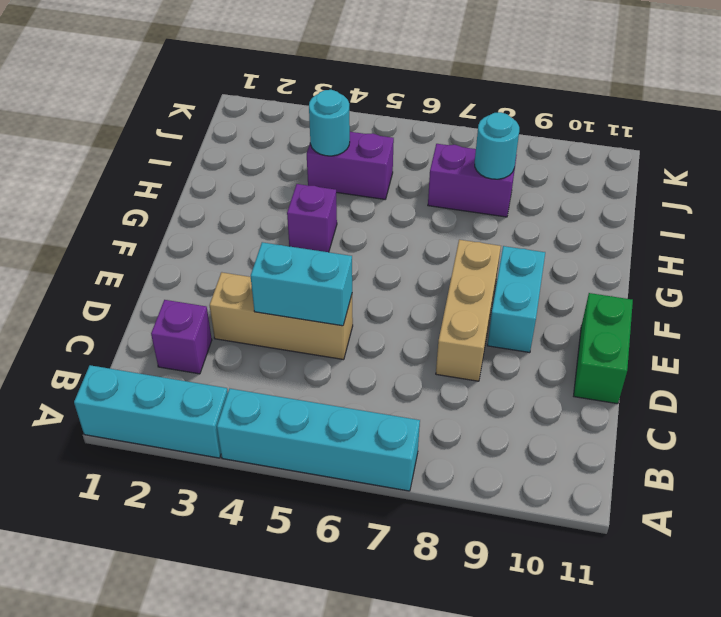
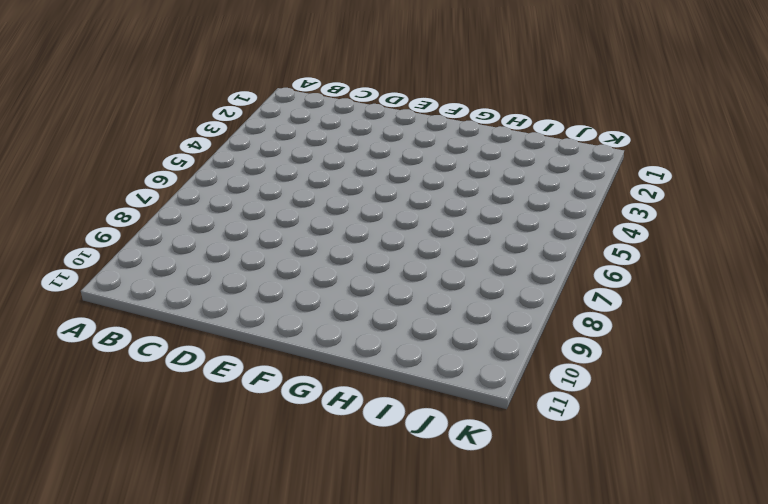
none -> cyan 1x3 brick [74,365,228,458]
none -> cyan 1x4 brick [217,388,420,491]
none -> purple 1x1 brick [151,300,212,374]

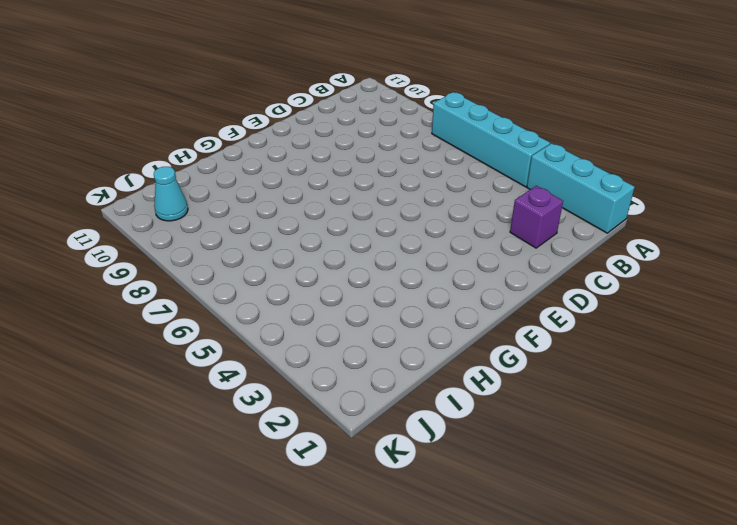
cyan 1x1 cone [154,167,188,221] -> none
none -> tan 1x3 brick [210,272,353,360]
none -> tan 1x3 brick [436,240,501,381]
none -> green 1x2 brick [574,293,633,404]

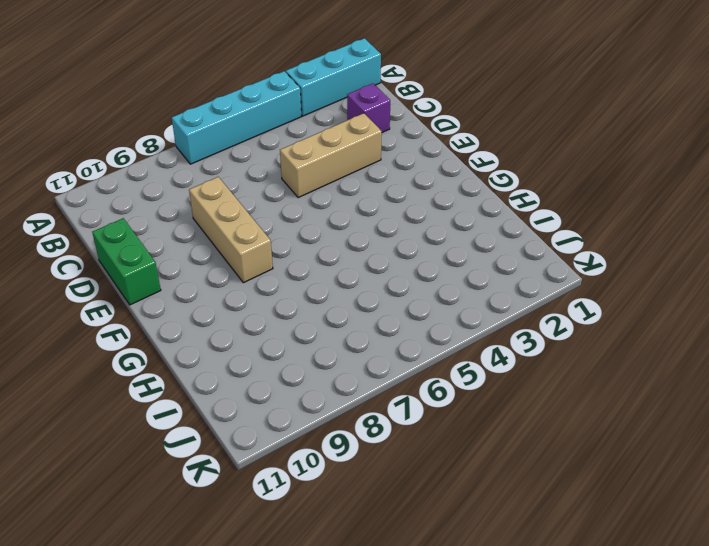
none -> cyan 1x2 brick [487,246,545,353]
none -> purple 1x1 brick [287,184,337,252]
none -> purple 1x2 brick [307,132,394,199]

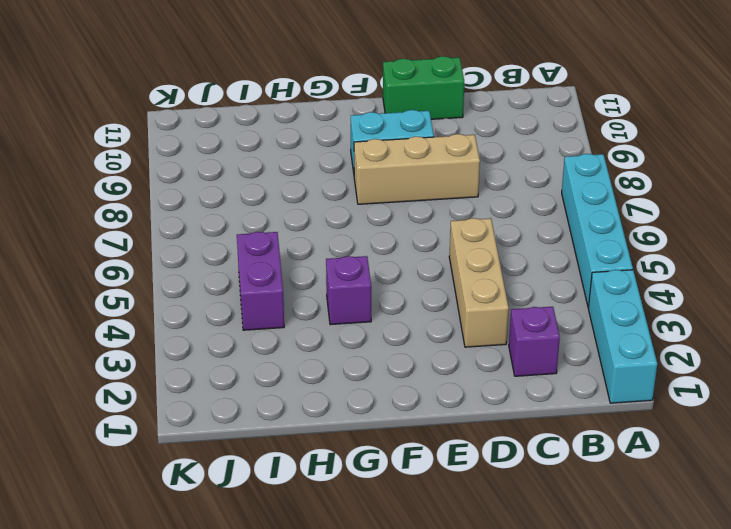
none -> purple 1x2 brick [428,144,517,217]
none -> cyan 1x2 brick [251,242,352,326]
none -> cyan 1x1 round brick [309,90,350,156]

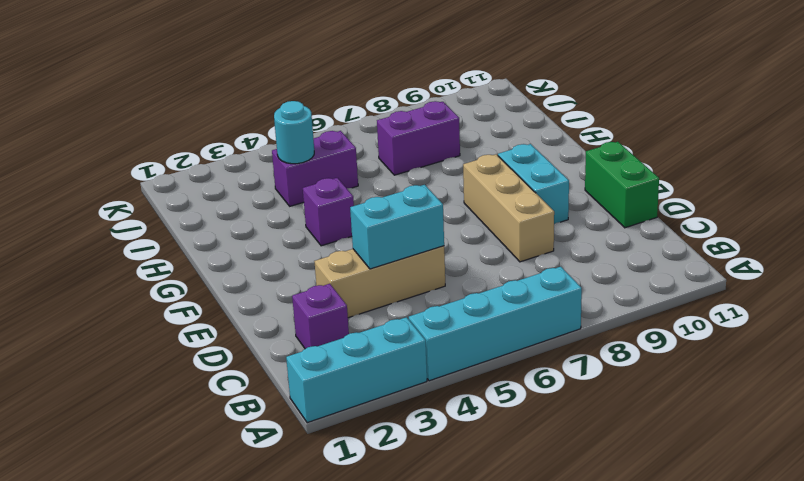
none -> cyan 1x1 round brick [475,112,519,179]

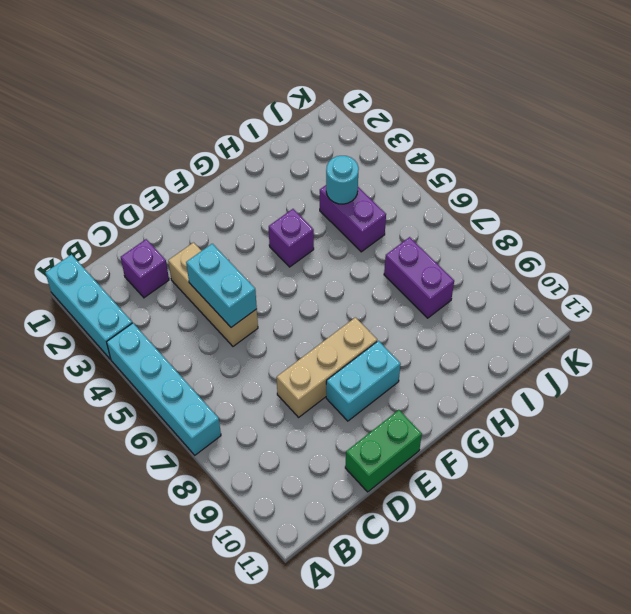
none -> cyan 1x1 round brick [475,112,519,179]

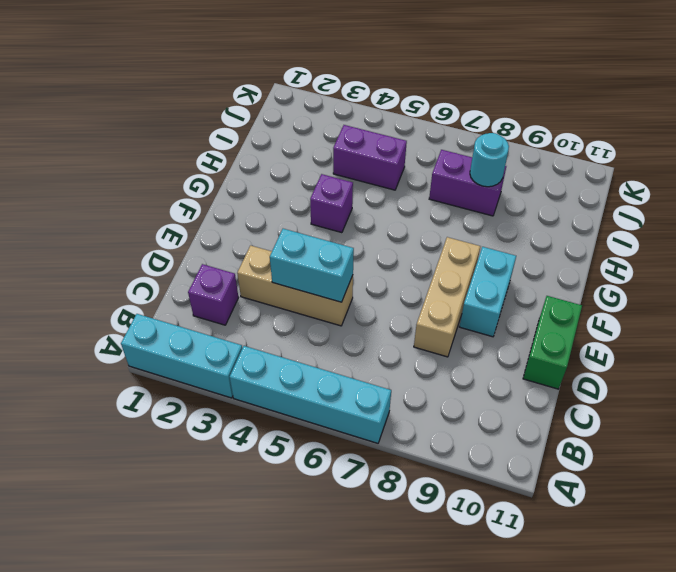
none -> cyan 1x1 round brick [309,90,350,156]

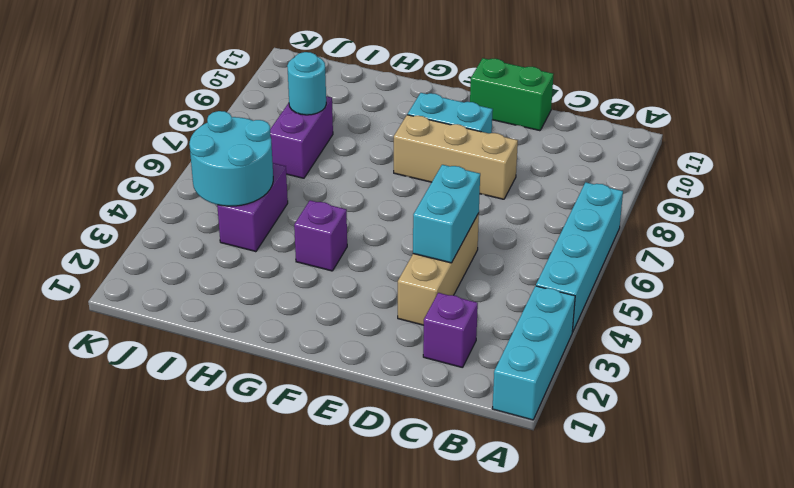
cyan 2x2 round brick [189,111,273,206] -> cyan 1x1 round brick [309,90,350,156]

